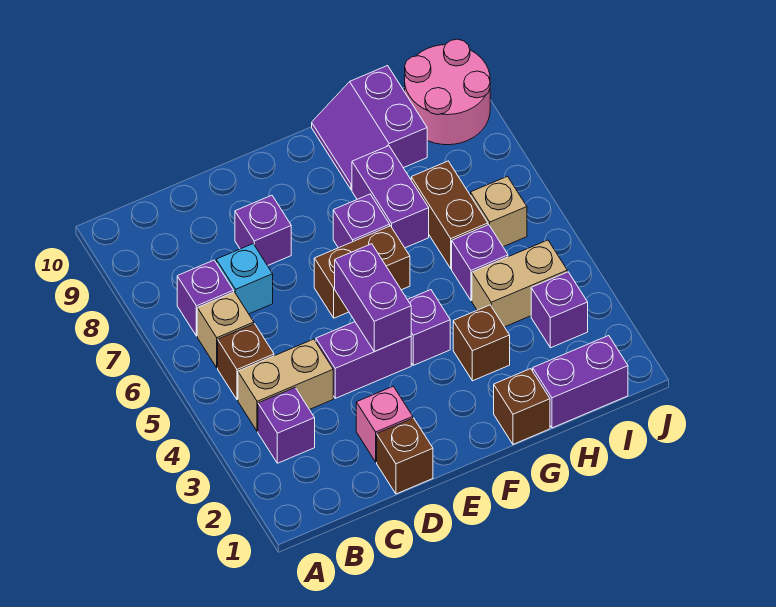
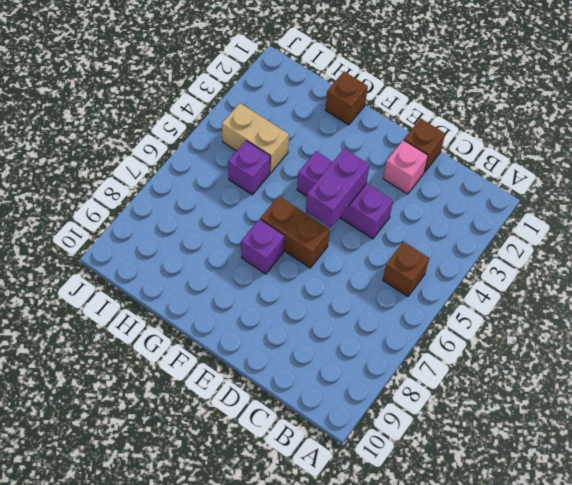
none -> purple 1x1 brick [258,388,315,463]
none -> tan 1x2 brick [238,339,333,432]
none -> tan 1x1 brick [197,292,254,368]

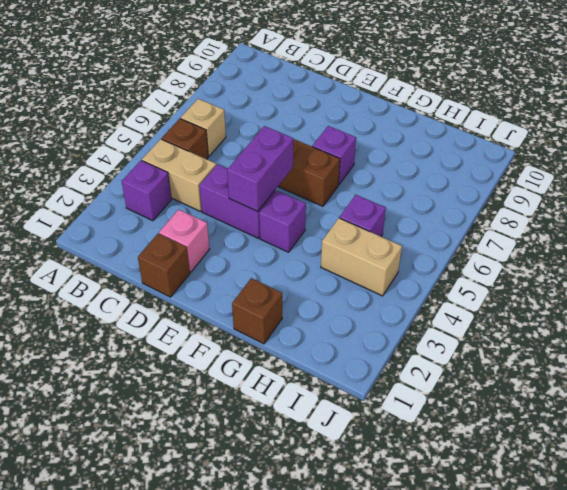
none -> purple 1x1 brick [177,260,234,336]
none -> cyan 1x1 brick [216,244,273,314]
none -> purple 1x1 brick [235,195,291,266]

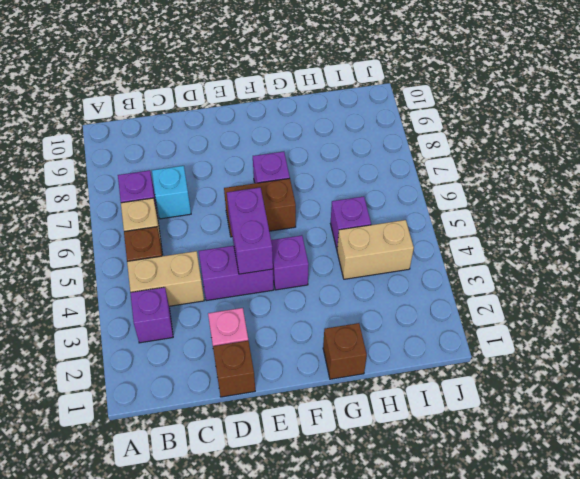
none -> purple 1x1 brick [235,195,291,266]
none -> brown 1x1 brick [453,305,510,381]
none -> purple 1x2 brick [352,146,429,248]

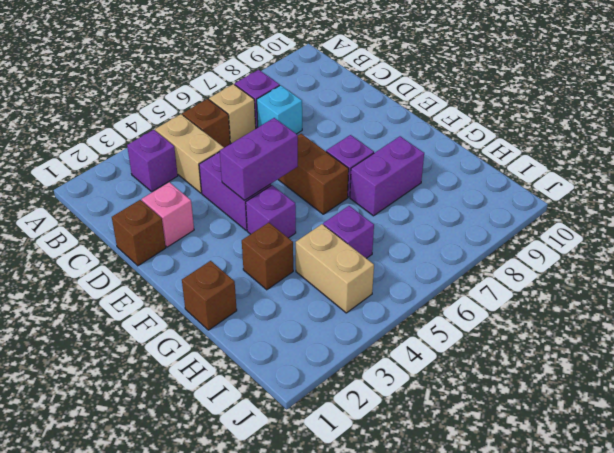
none -> purple 1x1 brick [235,195,291,266]
none -> purple 2x2 slope [312,66,427,190]
none -> purple 1x2 brick [533,336,628,428]

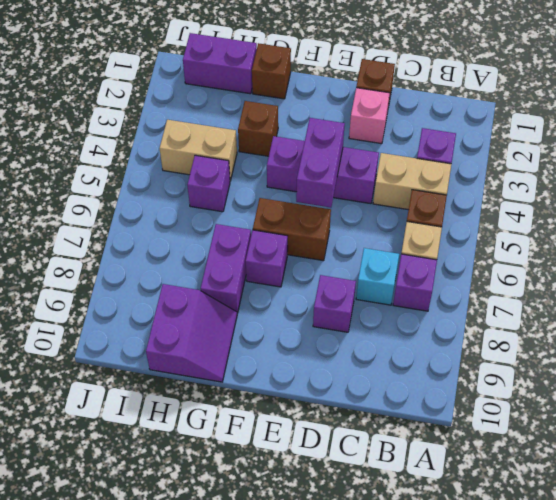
none -> brown 1x2 brick [411,161,488,269]
none -> purple 1x1 brick [531,272,588,348]
none -> tan 1x1 brick [471,176,527,247]

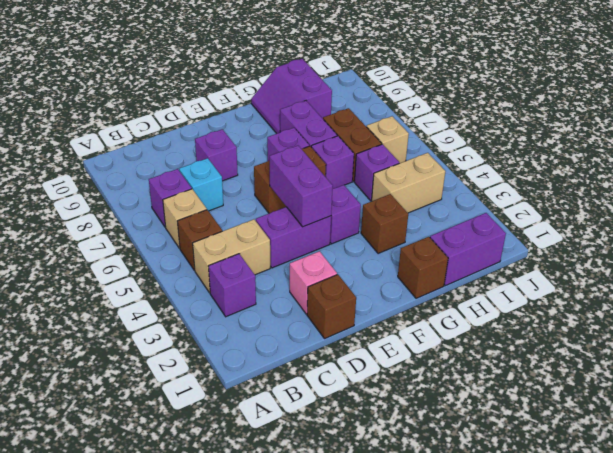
purple 1x1 brick [311,136,354,189] -> purple 1x1 brick moved to [531,272,588,348]
none -> pink 2x2 round brick [405,39,490,145]

